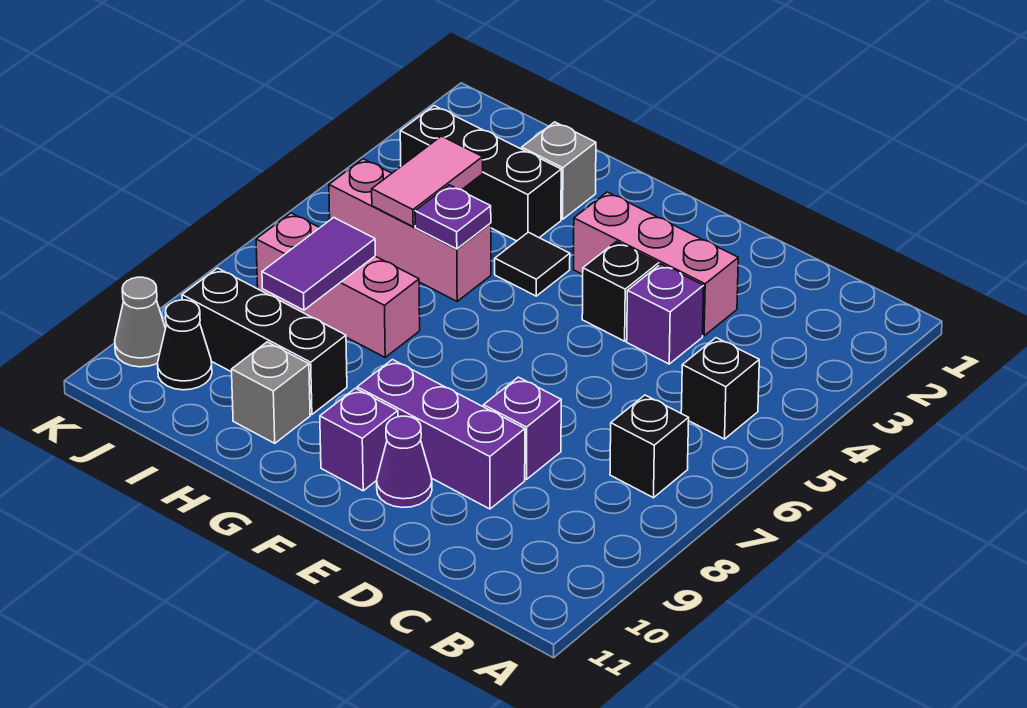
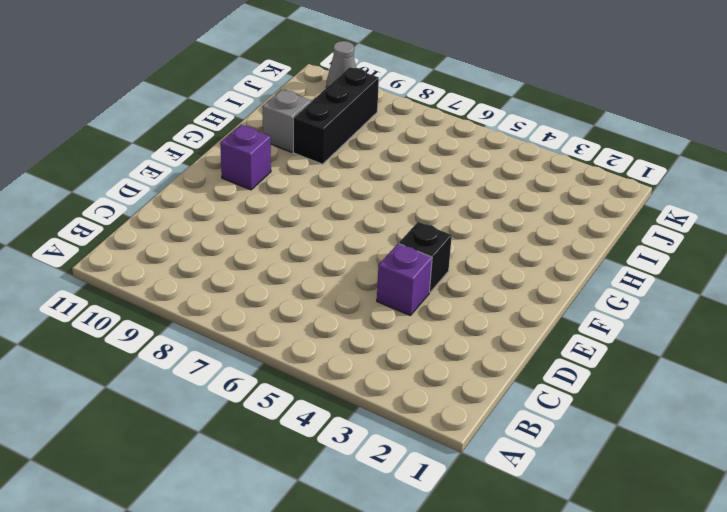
none -> black 1x1 brick [681,338,759,439]
none -> black 1x1 brick [610,395,689,498]
none -> pink 1x3 brick [574,192,738,336]

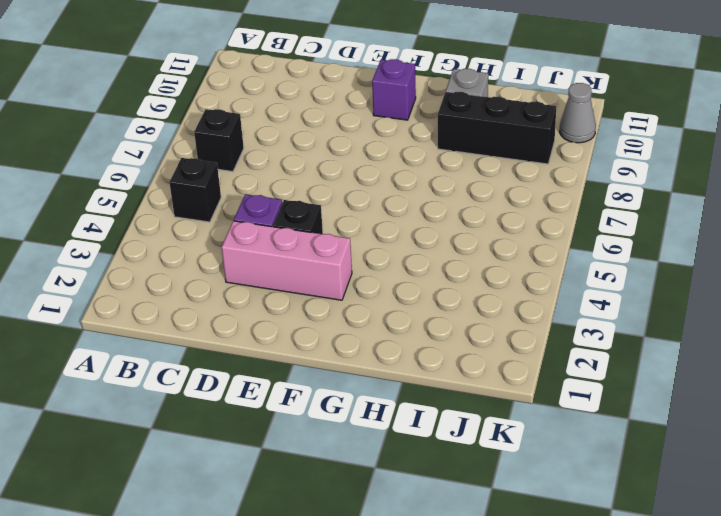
none -> purple 1x1 brick [484,377,561,479]
none -> purple 1x3 brick [357,360,525,509]
none -> purple 1x1 cone [377,416,432,508]

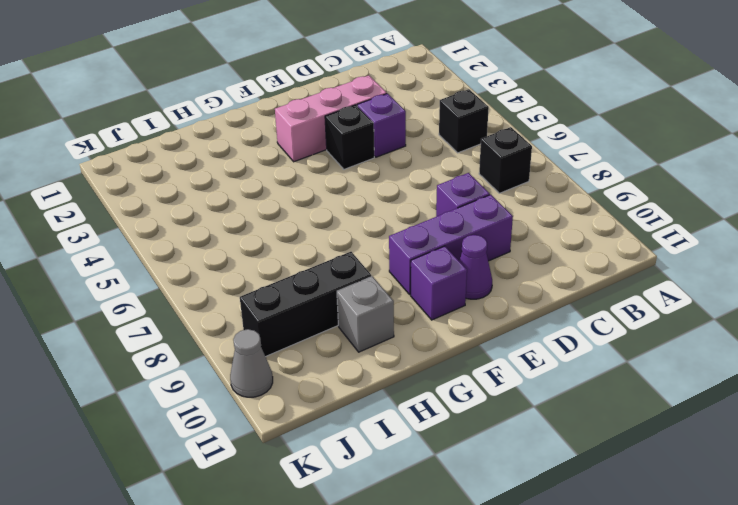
none -> black 1x1 tile [495,232,570,296]
none -> grey 1x1 brick [522,122,596,219]
none -> black 1x3 brick [400,106,561,241]

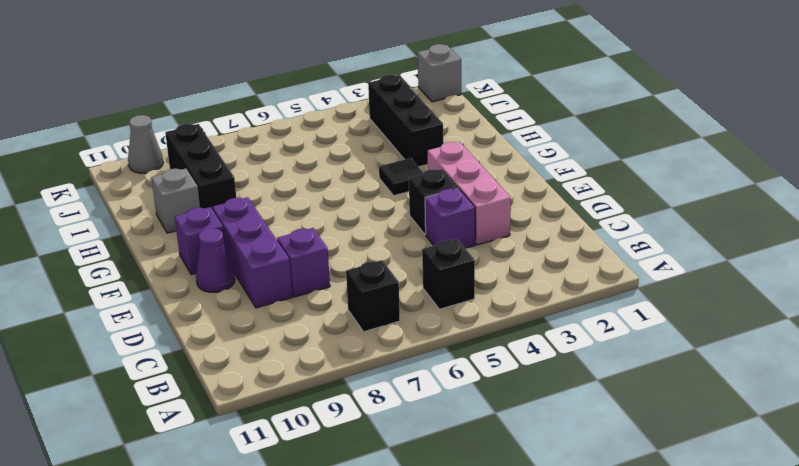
grey 1x1 brick [418,44,461,102] -> grey 1x1 brick moved to [522,122,596,219]
none -> pink 1x3 brick [329,159,491,301]
none -> pink 1x3 brick [256,213,420,357]
none -> black 1x1 cone [158,300,212,390]

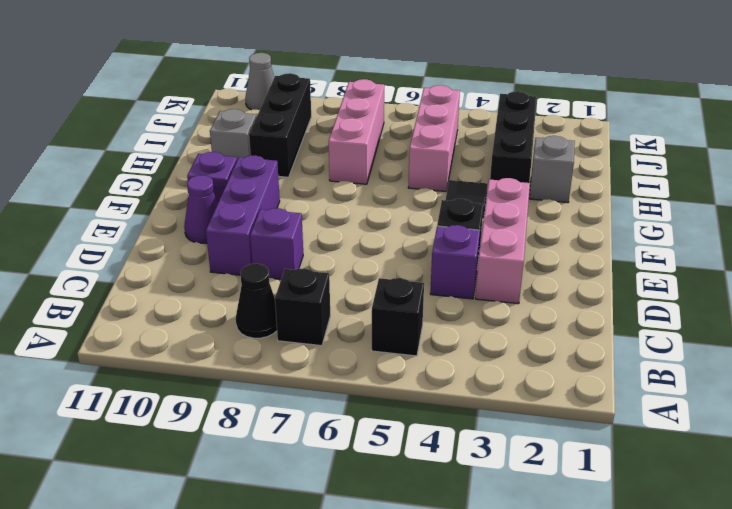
black 1x1 cone [236,264,277,338] -> black 1x1 cone moved to [158,300,212,390]
none -> purple 1x1 plate [415,185,491,249]
none -> pink 1x2 tile [372,136,483,226]
none -> purple 1x2 tile [262,218,375,310]

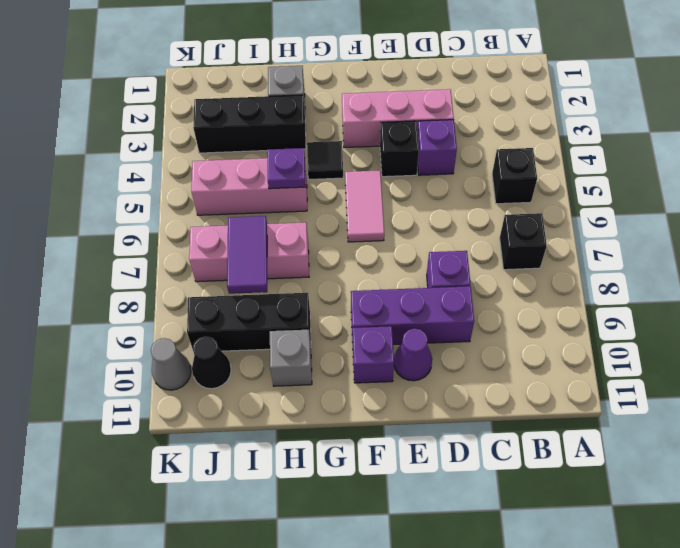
pink 1x2 tile [345,170,384,242] -> pink 1x2 tile moved to [372,136,483,226]

